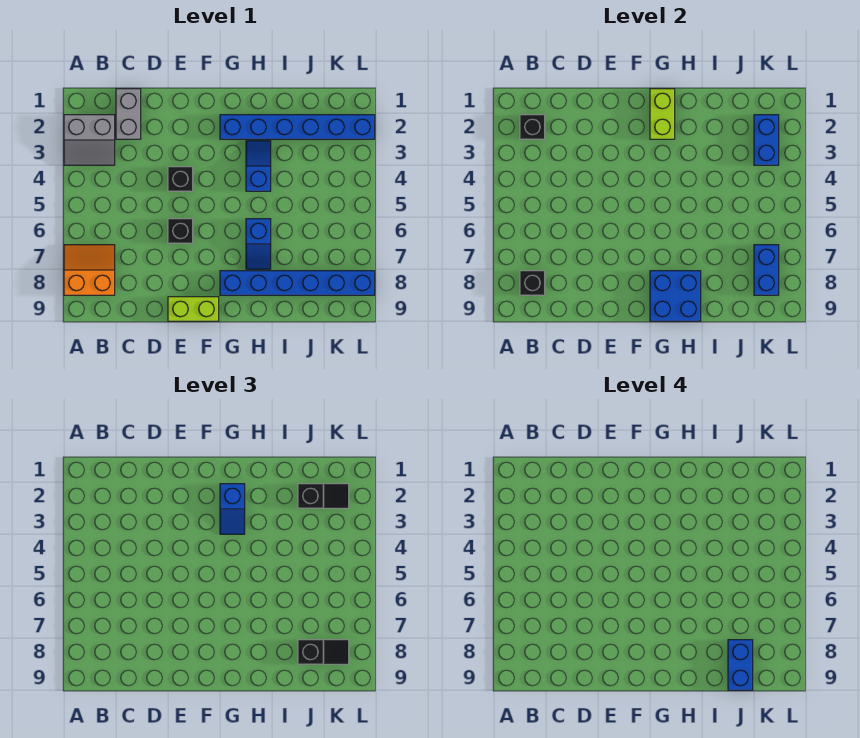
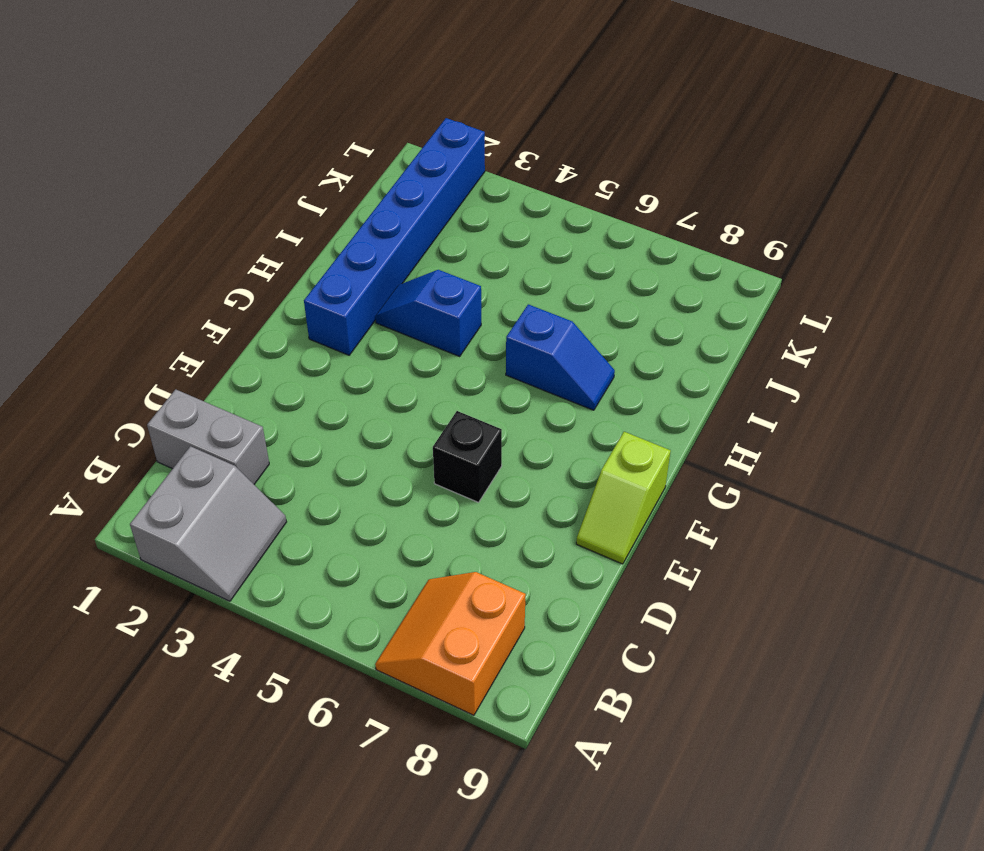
lime 1x2 slope [576,432,671,564] -> lime 1x2 brick [168,297,219,321]
none -> black 1x1 brick [168,167,193,191]
none -> blue 1x6 brick [220,271,375,295]
none -> black 1x1 brick [520,115,545,139]

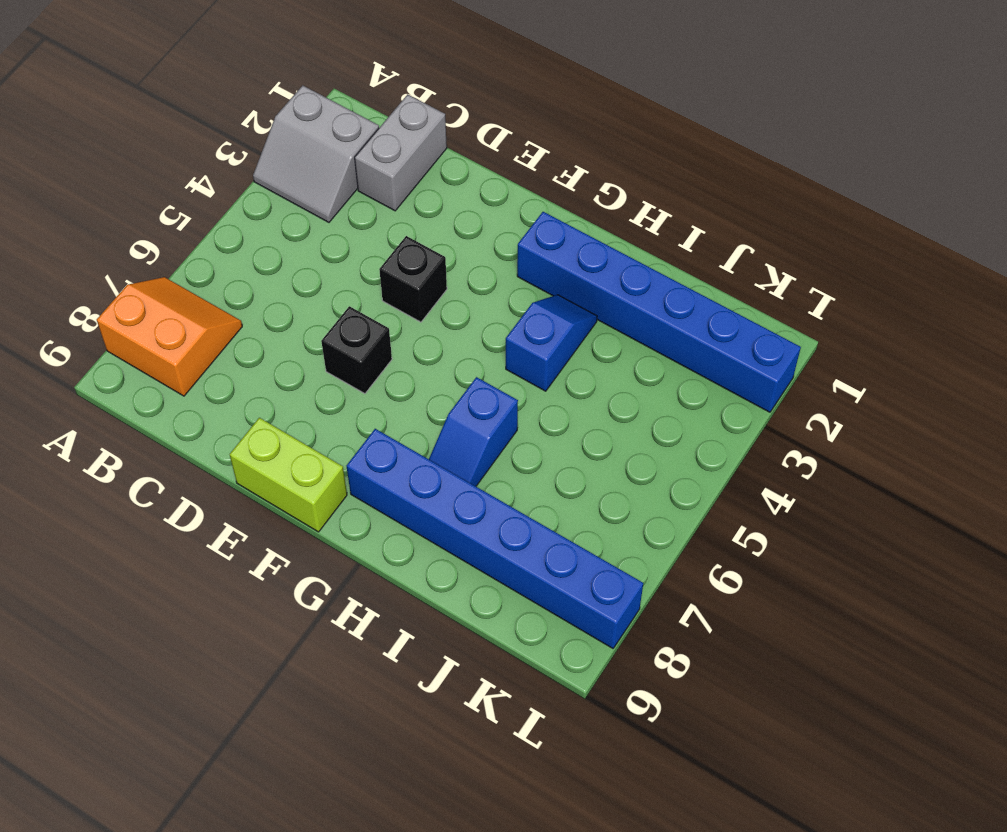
none -> black 1x1 brick [520,115,545,139]
none -> black 1x1 brick [520,271,545,295]
none -> lime 1x2 brick [650,89,675,139]

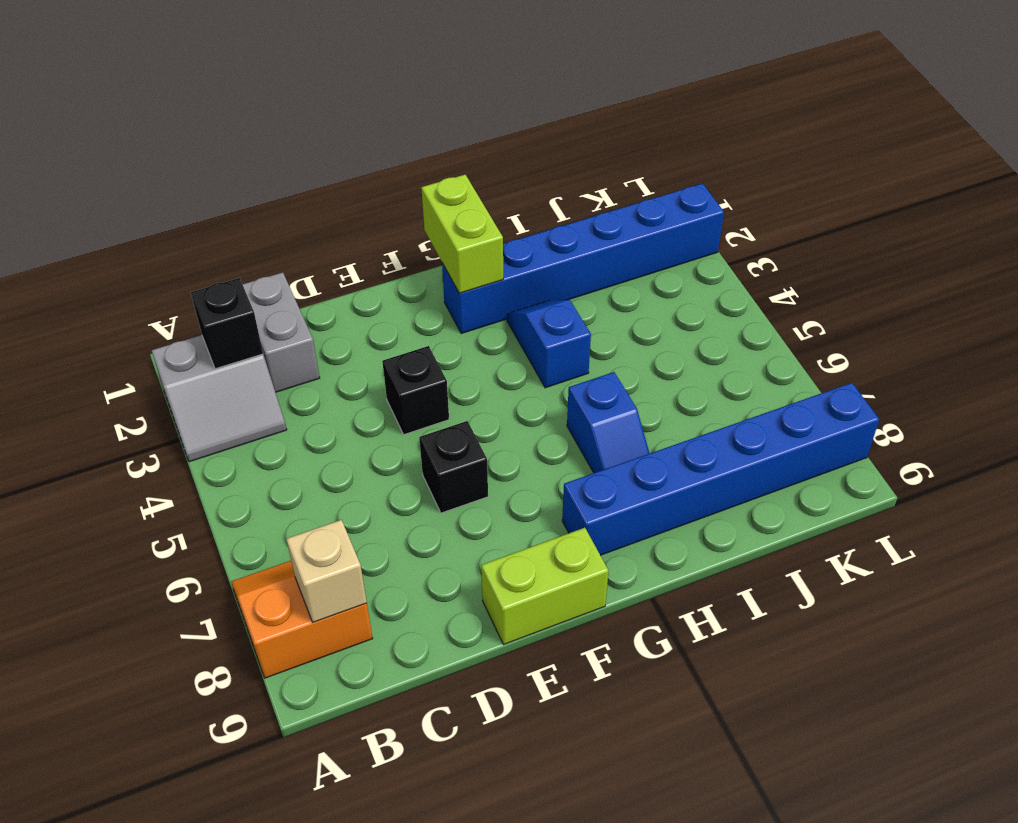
tan 1x1 brick [286,520,367,622] -> black 1x1 brick [520,271,545,295]
none -> blue 2x2 brick [650,271,701,321]
none -> blue 1x2 brick [754,115,779,165]
none -> blue 1x2 brick [754,245,779,295]

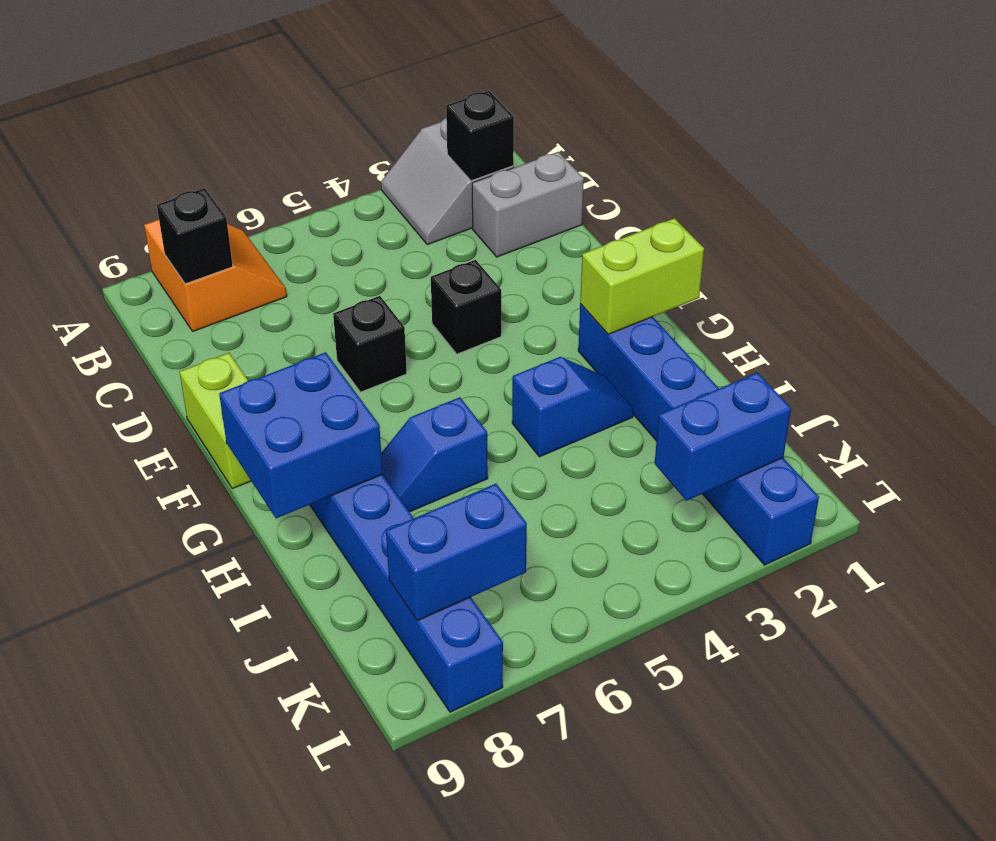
none -> blue 1x2 slope [220,484,245,534]
none -> black 1x2 slope [298,484,349,508]
none -> black 1x2 slope [298,640,349,664]

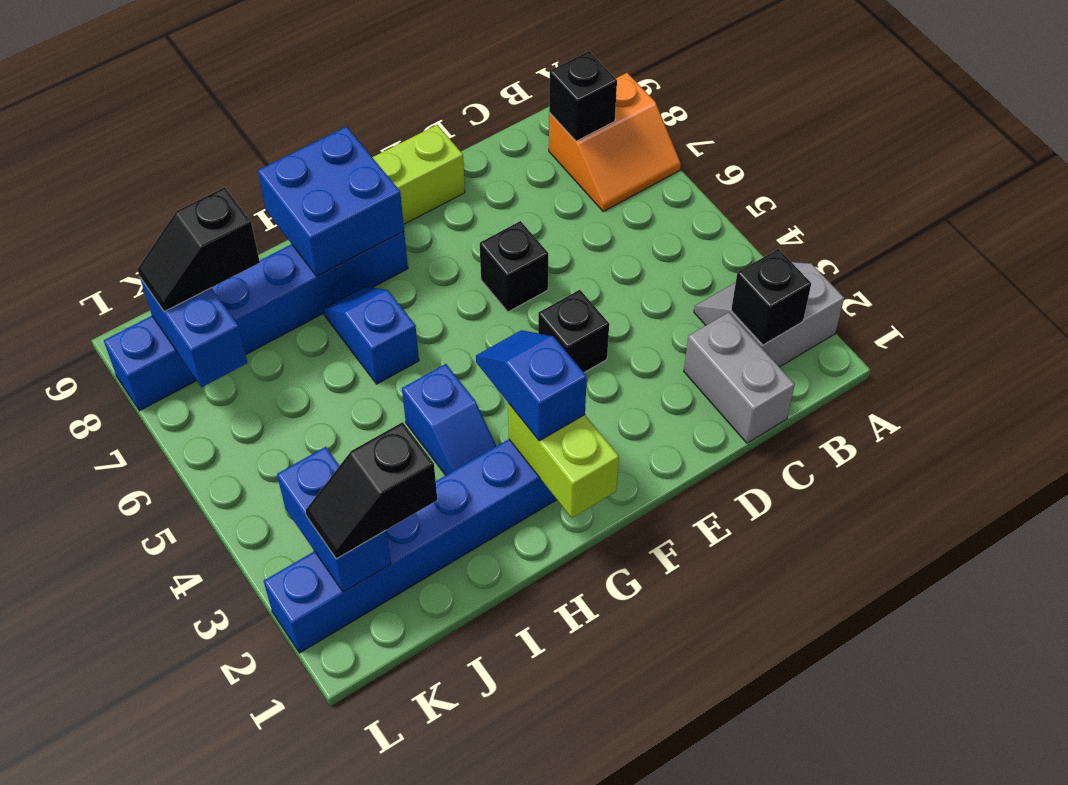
none -> blue 1x2 brick [728,640,753,690]

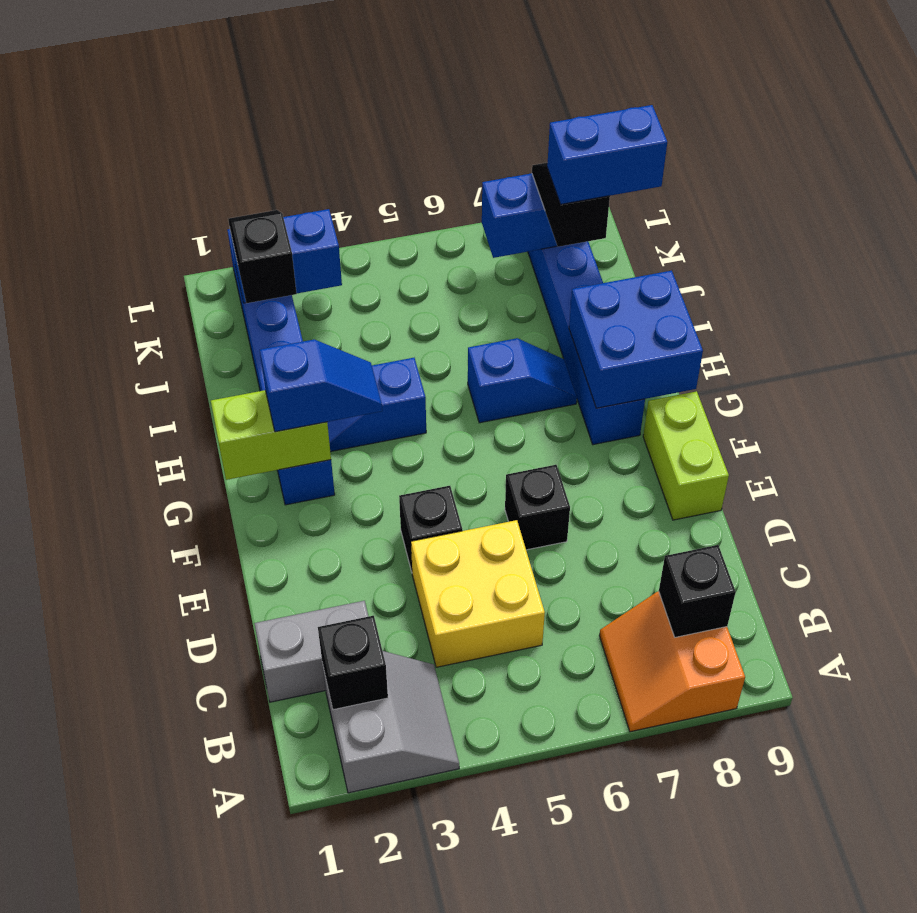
yellow 2x2 brick [411,520,545,667] -> none

